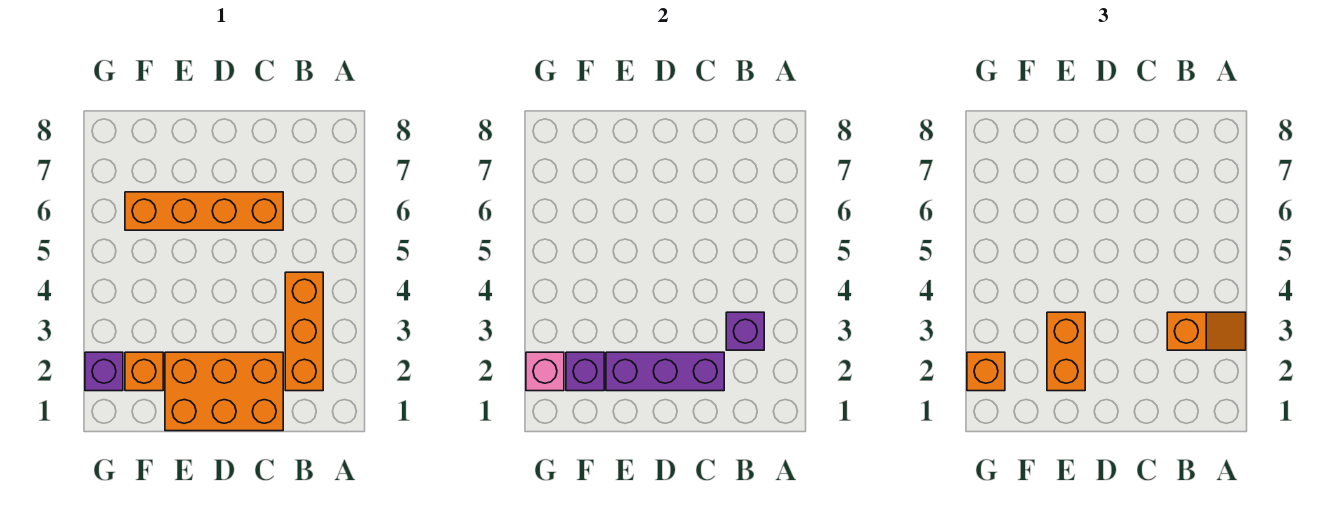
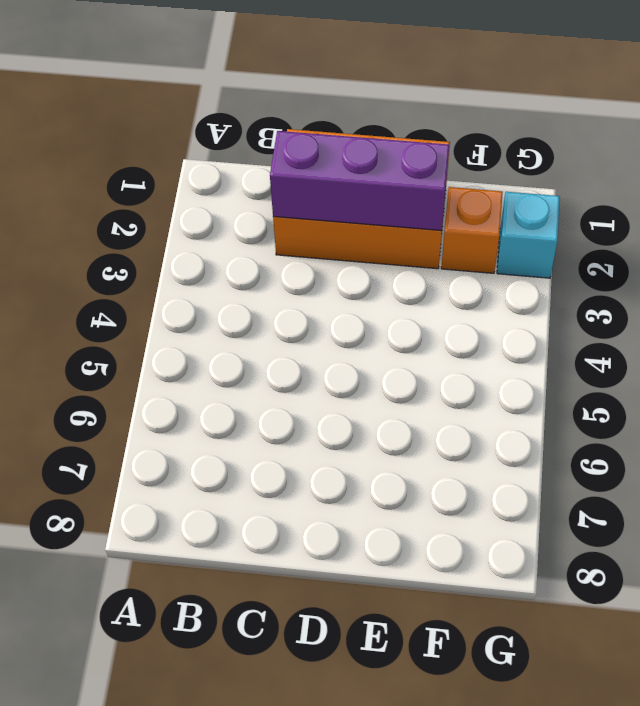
cyan 1x1 brick [497,192,560,278] -> purple 1x1 brick [85,352,123,391]
none -> orange 1x3 brick [285,272,323,391]
none -> orange 1x4 brick [125,192,283,230]
none -> purple 1x1 brick [726,312,764,350]

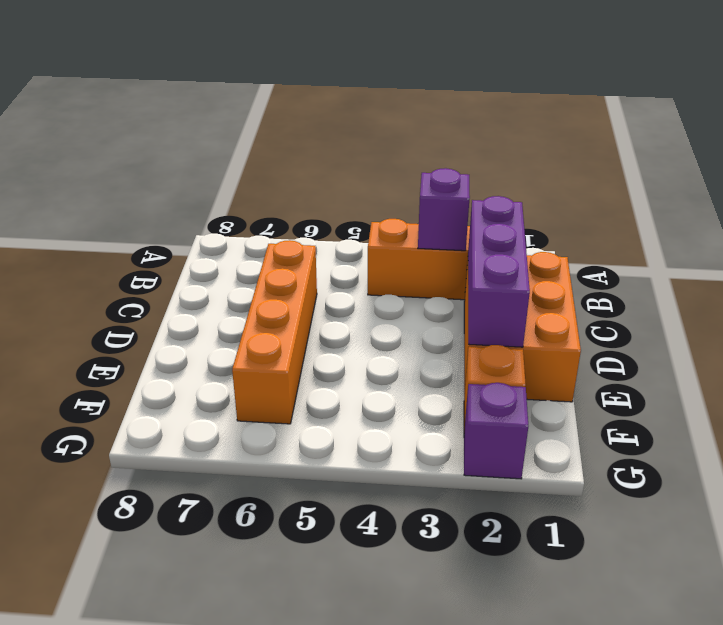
none -> purple 1x1 brick [566,352,604,391]
none -> pink 1x1 brick [526,352,564,391]
none -> orange 1x2 slope [1167,312,1246,350]

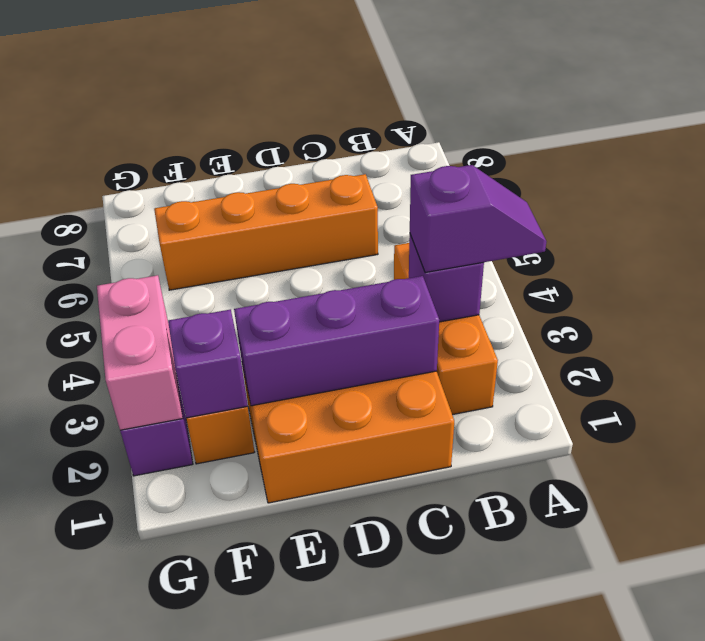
purple 1x2 slope [410,165,547,273] -> orange 1x2 slope [1167,312,1246,350]
pink 1x2 brick [97,275,183,431] -> pink 1x1 brick [526,352,564,391]
none -> orange 1x2 brick [1047,312,1085,391]
none -> orange 1x1 brick [967,352,1005,391]

